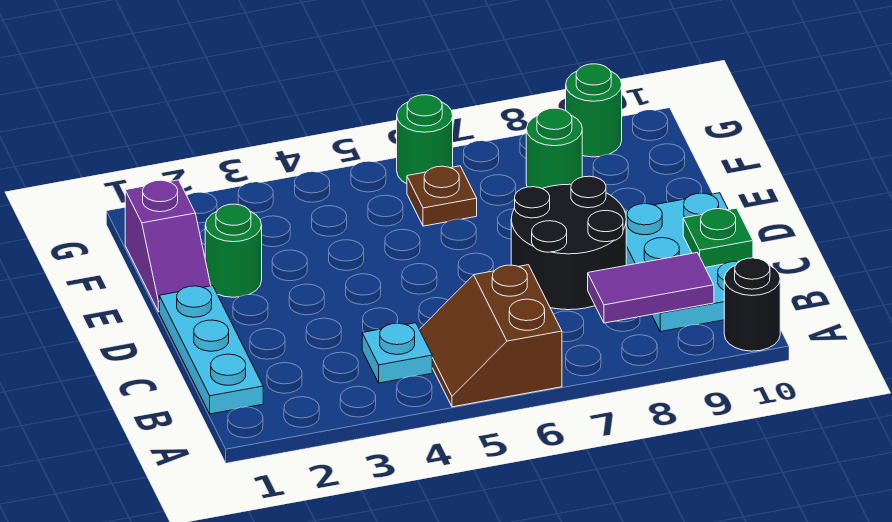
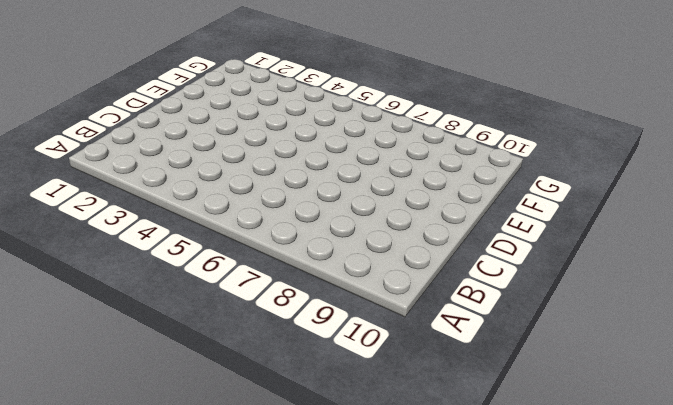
none -> brown 2x2 slope [419,265,562,407]
none -> black 1x1 round brick [724,258,780,351]
none -> cyan 1x3 plate [159,286,263,414]

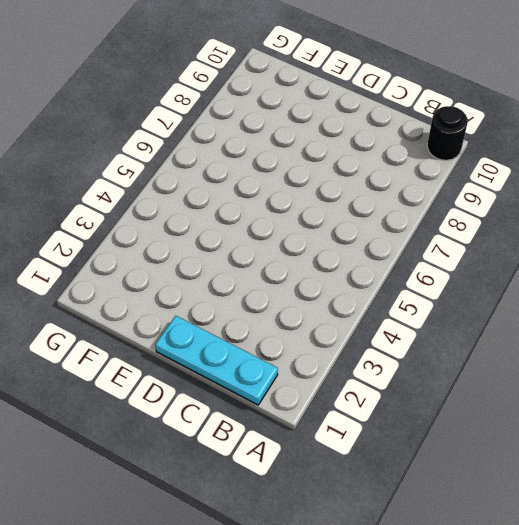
none -> brown 2x2 slope [419,265,562,407]
none -> cyan 1x1 plate [362,323,432,383]
none -> cyan 2x3 plate [624,193,739,332]

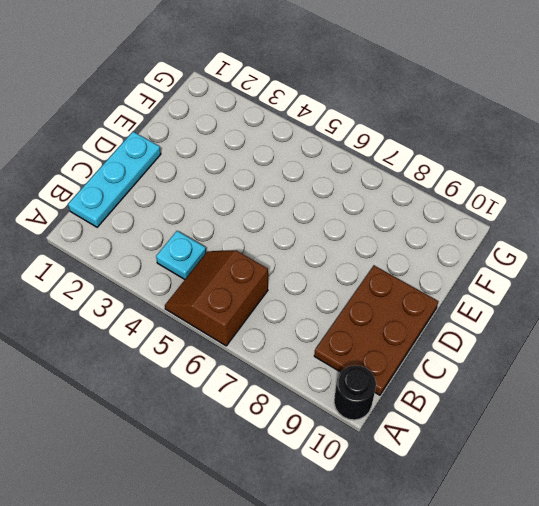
brown 2x3 plate [314,266,439,395] -> cyan 2x3 plate [624,193,739,332]
none -> black 2x2 round brick [511,176,626,310]
none -> purple 1x2 slope [125,180,211,312]
none -> green 1x1 round brick [205,204,262,297]

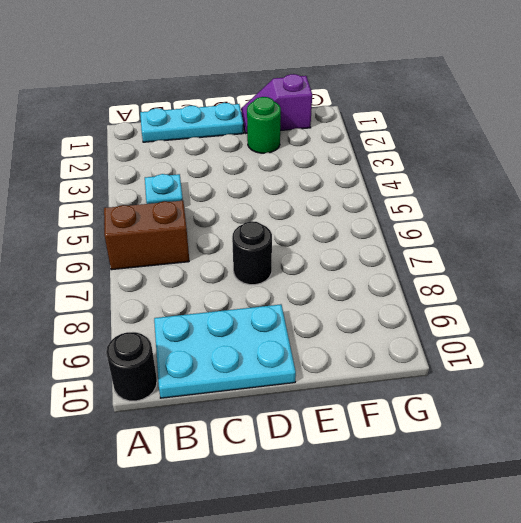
black 1x1 round brick [232,221,272,285] -> black 2x2 round brick [511,176,626,310]
none -> brown 1x1 plate [407,166,477,226]
none -> green 1x1 round brick [526,108,582,188]
none -> green 1x1 round brick [397,95,453,184]

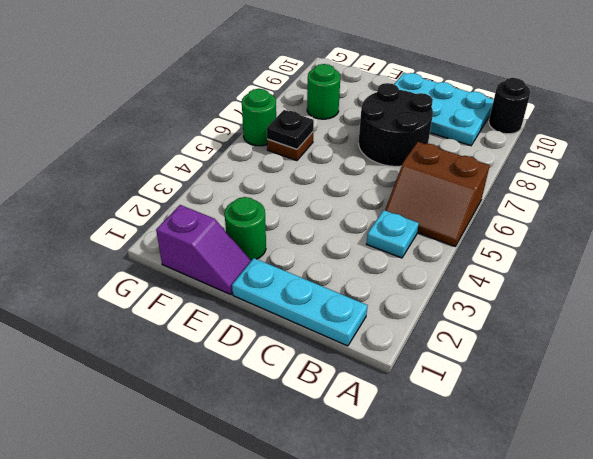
black 1x1 plate [267,110,314,149] -> none
none -> green 1x1 round brick [566,64,622,157]
none -> purple 1x2 tile [588,253,714,323]
none -> green 1x1 plate [683,208,753,267]

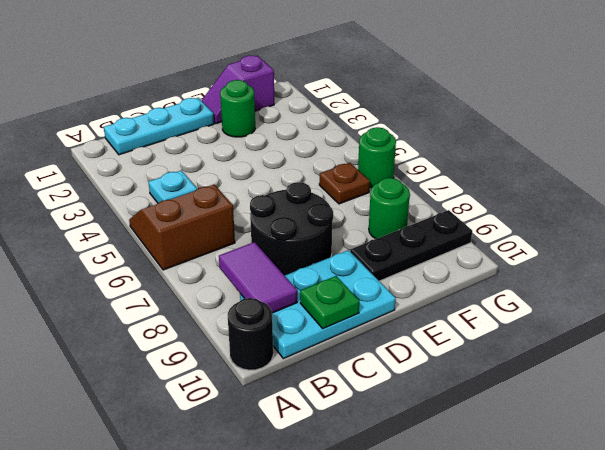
black 1x3 plate [350,210,472,281] -> green 1x1 round brick [566,64,622,157]

